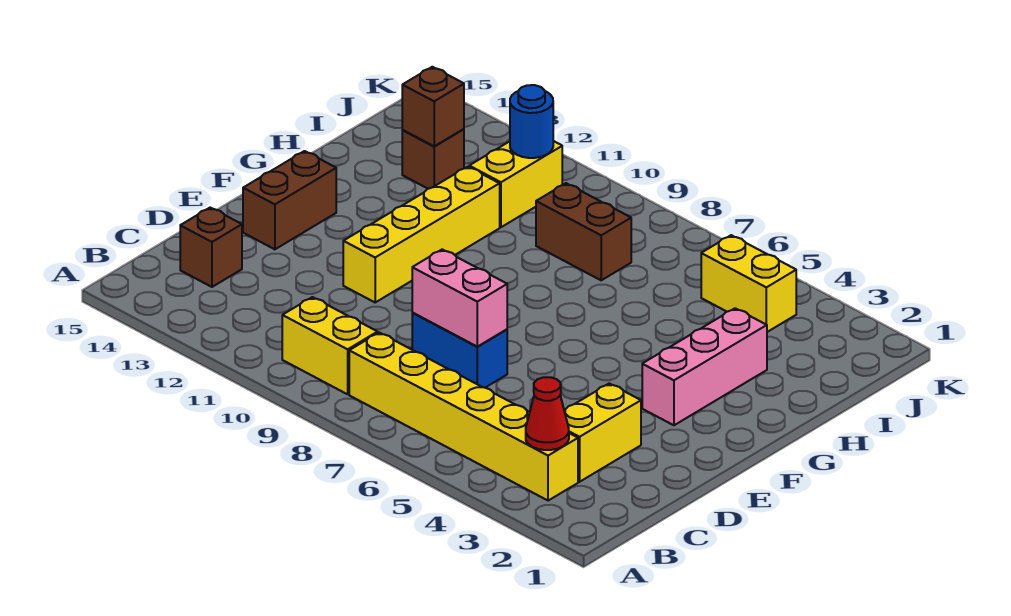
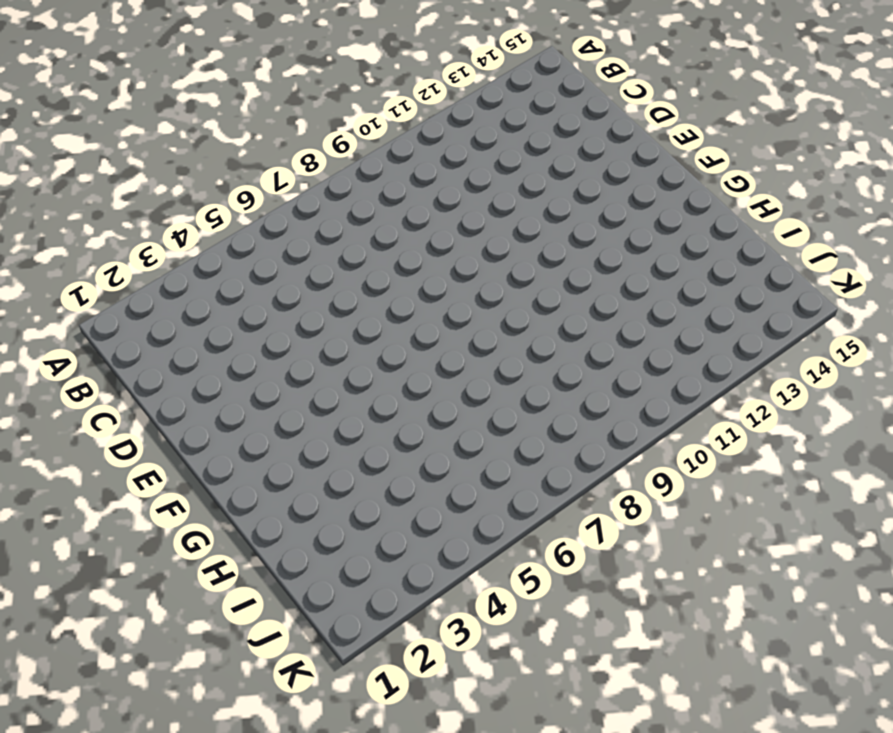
none -> yellow 1x6 brick [349,333,578,501]
none -> yellow 1x2 brick [282,297,378,394]
none -> yellow 1x2 brick [564,384,641,482]

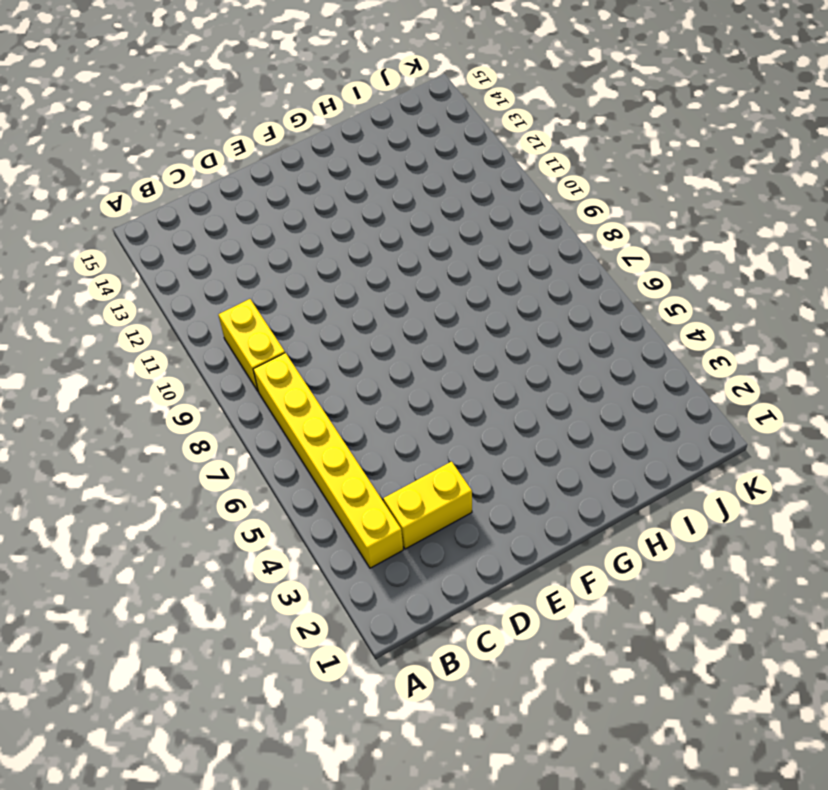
none -> brown 1x1 brick [180,208,242,287]
none -> blue 1x2 brick [412,313,507,388]
none -> yellow 1x4 brick [343,167,500,302]

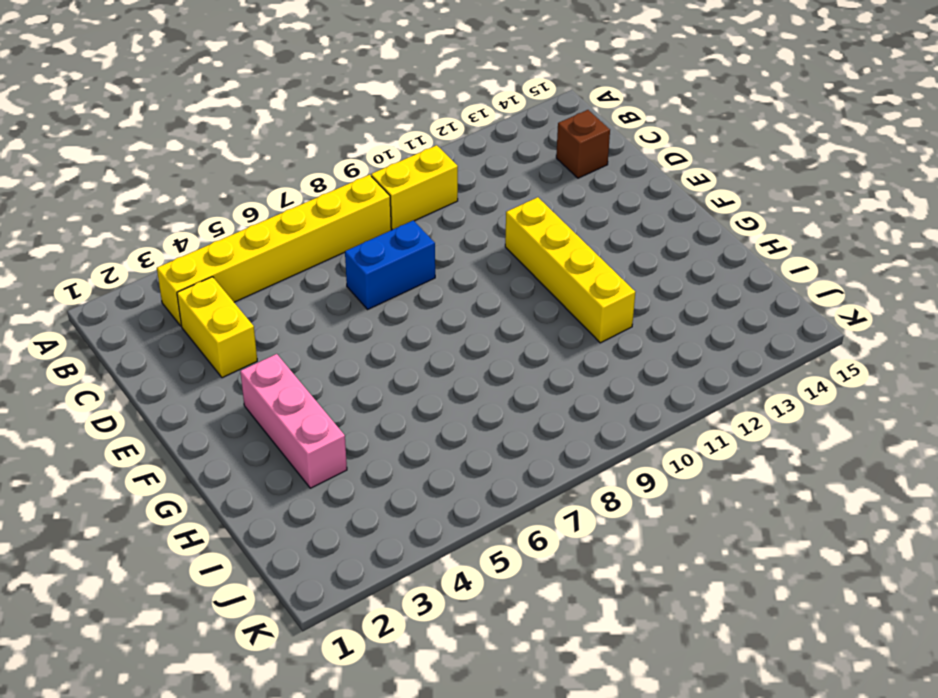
none -> brown 1x2 brick [243,151,336,249]
none -> brown 1x2 brick [536,183,631,280]
none -> yellow 1x2 brick [469,141,562,227]

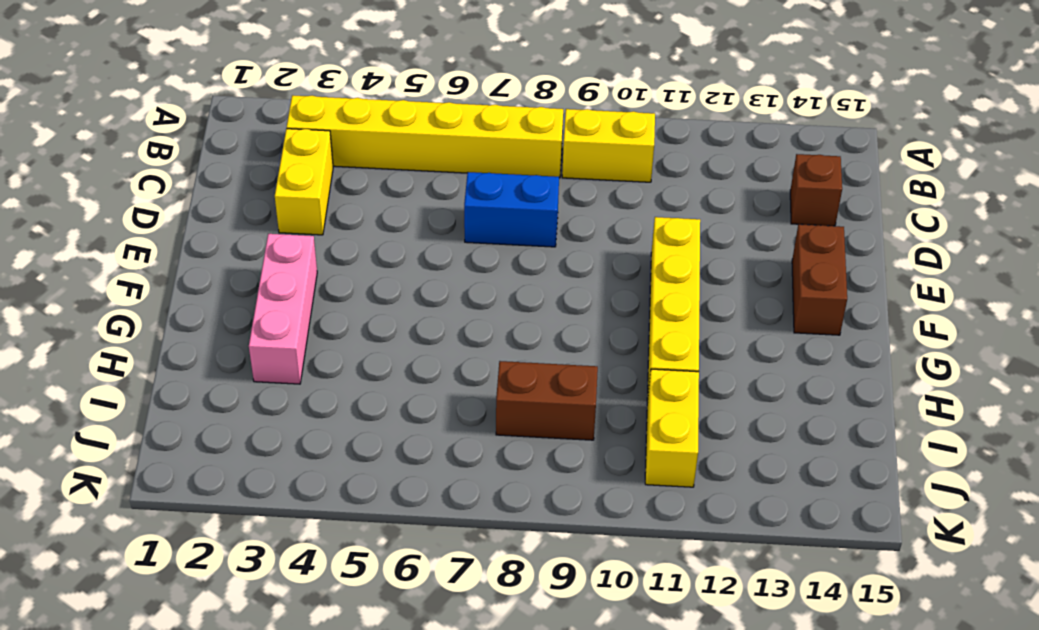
none -> brown 1x1 brick [402,129,464,189]
none -> yellow 1x2 brick [701,235,796,332]
none -> red 1x1 cone [526,377,569,450]

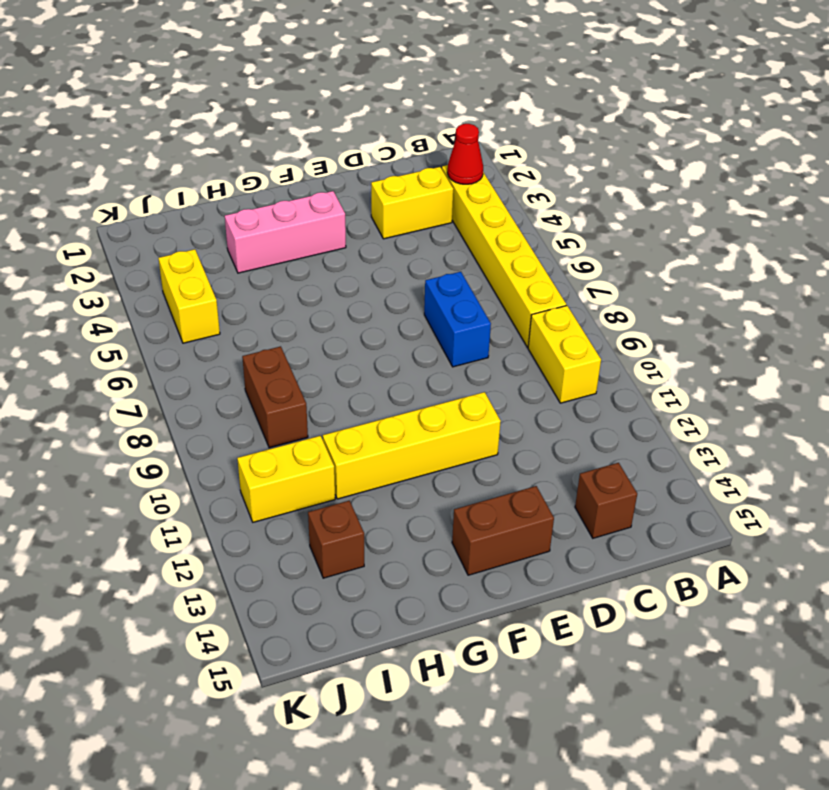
none -> pink 1x2 brick [412,249,507,347]
none -> brown 1x1 brick [402,67,464,146]
none -> blue 1x1 round brick [510,85,553,158]

